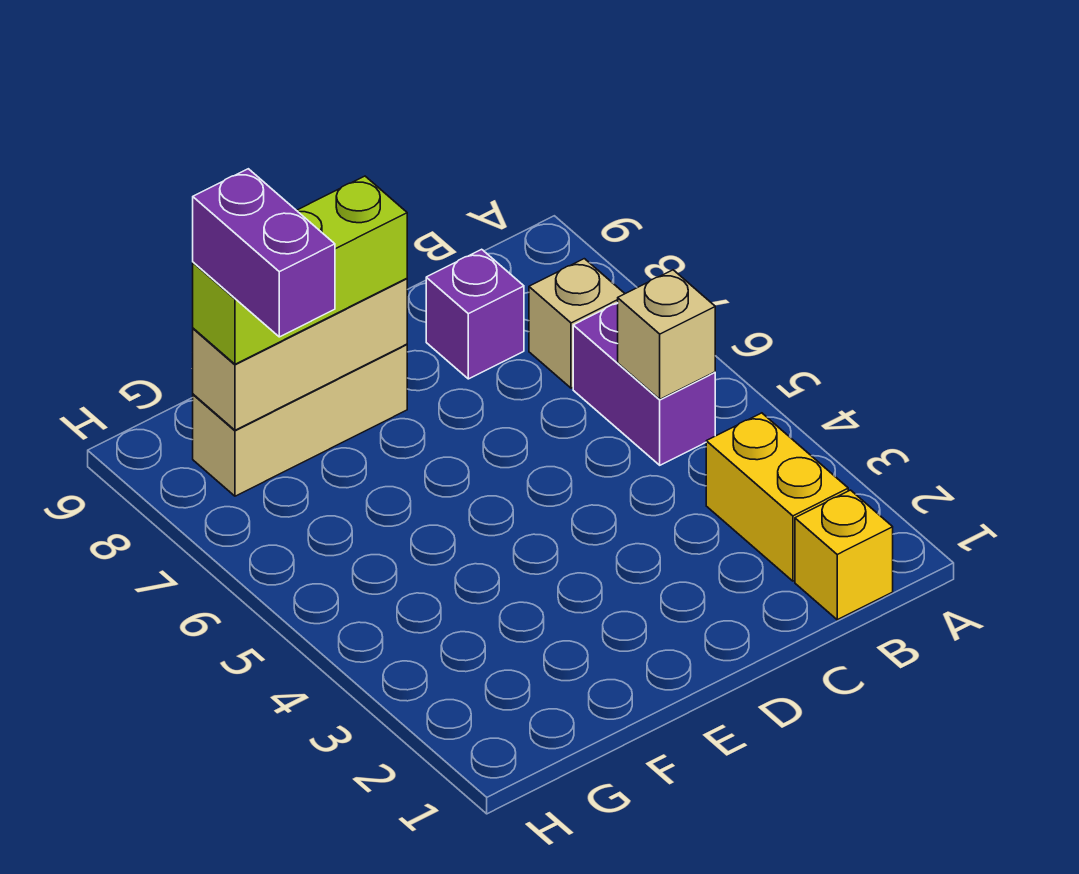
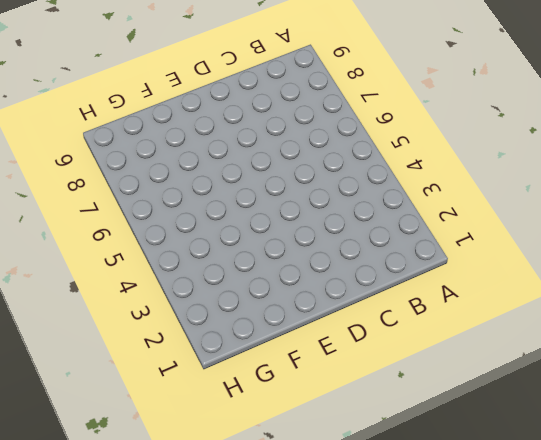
none -> yellow 1x1 brick [795,490,893,620]
none -> yellow 1x2 brick [706,413,848,581]

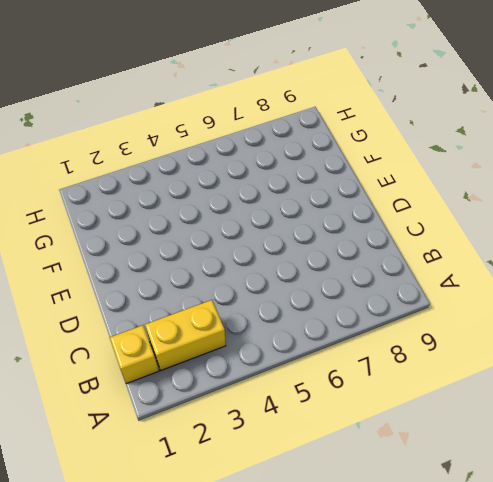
none -> purple 1x2 brick [573,303,715,465]
none -> tan 1x1 brick [529,259,625,388]

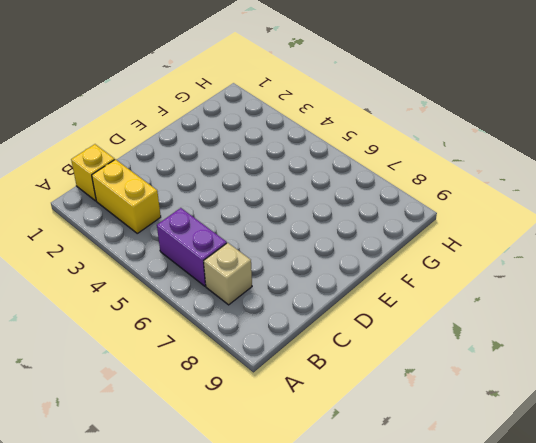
none -> purple 1x1 brick [426,249,524,379]
none -> tan 1x3 brick [193,344,407,496]

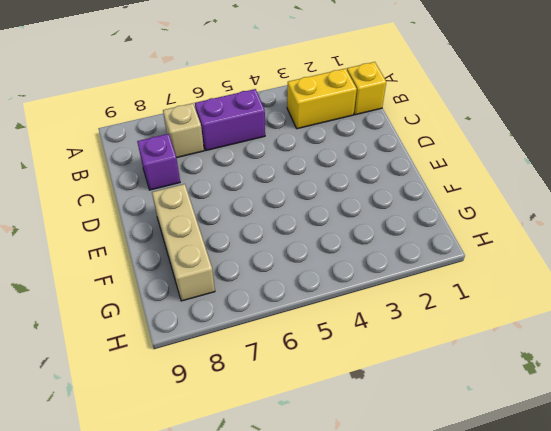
none -> tan 1x1 brick [618,270,715,399]
none -> tan 1x3 brick [193,278,407,430]

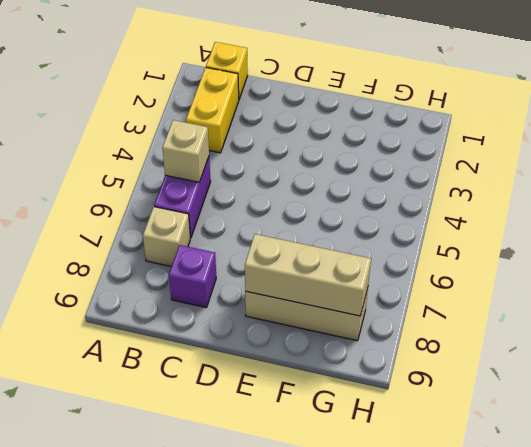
none -> lime 1x3 brick [193,176,407,364]
none -> purple 1x2 brick [193,169,335,337]

